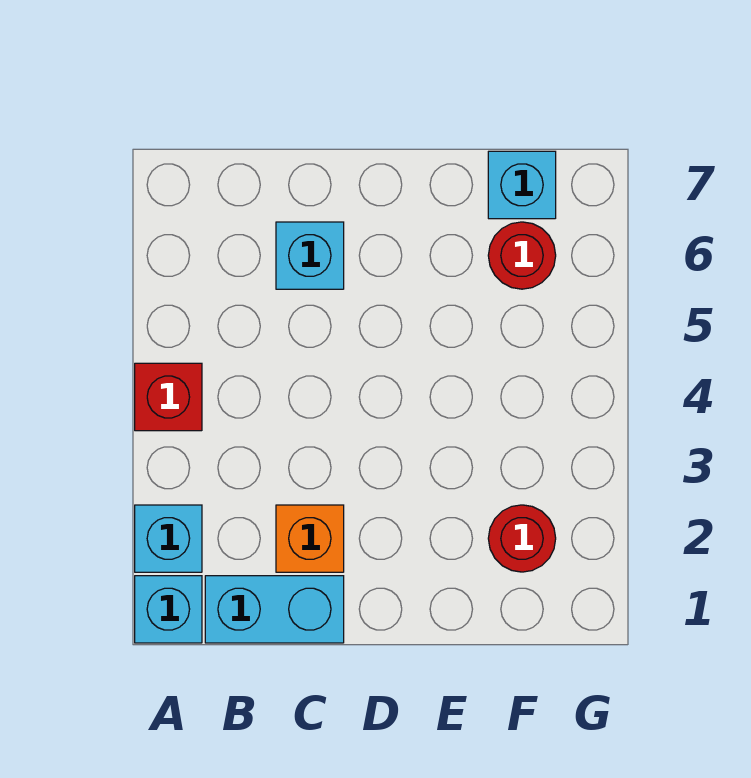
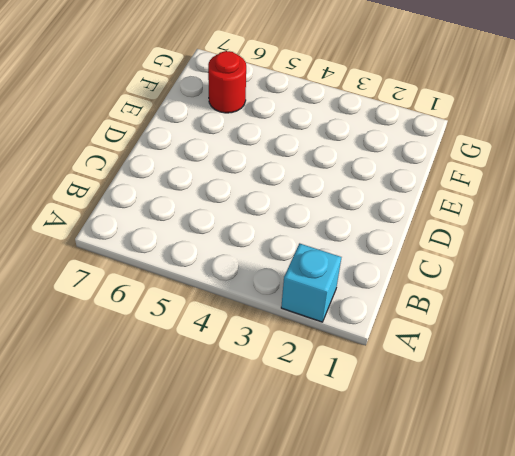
none -> cyan 1x1 brick [135,576,202,643]
none -> red 1x1 brick [135,363,202,431]

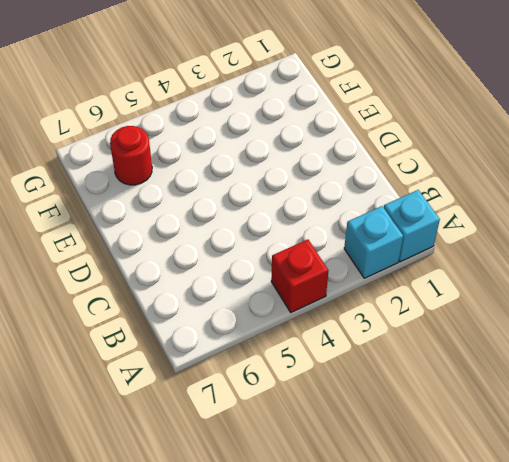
none -> cyan 1x2 brick [205,576,344,643]
none -> orange 1x1 brick [276,505,344,572]

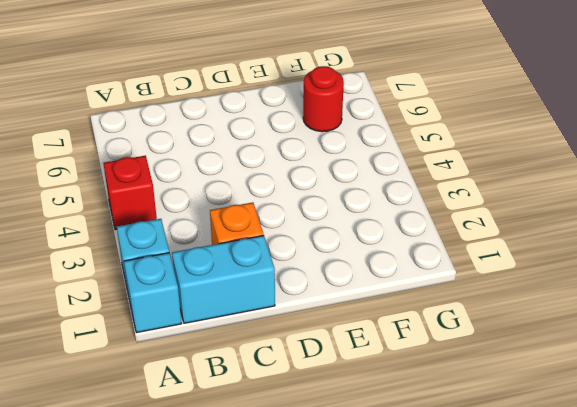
none -> cyan 1x1 brick [276,222,344,289]
none -> red 1x1 round brick [488,505,556,572]

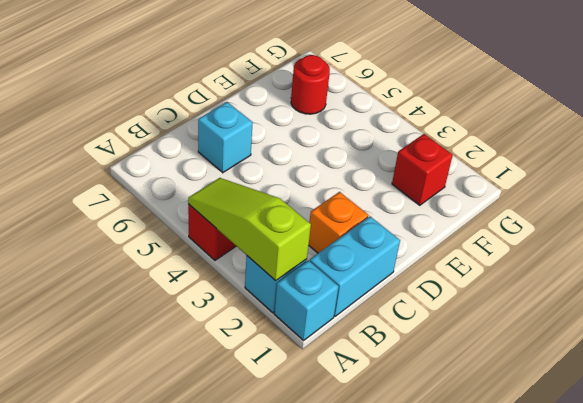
lime 1x3 slope [188,178,311,281] -> none
red 1x1 brick [392,134,453,205] -> red 1x1 round brick [488,505,556,572]
none -> cyan 1x1 brick [488,151,556,219]

